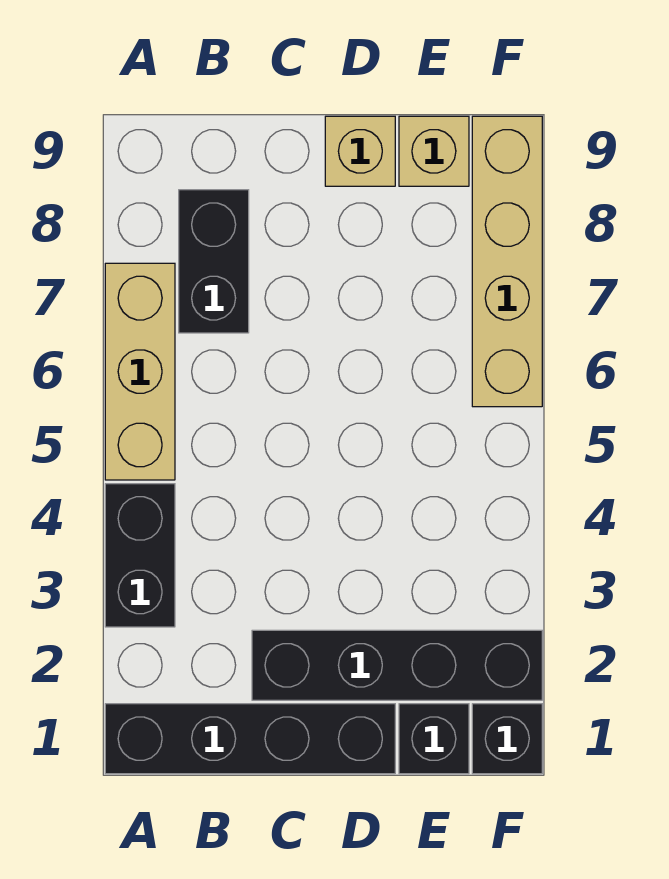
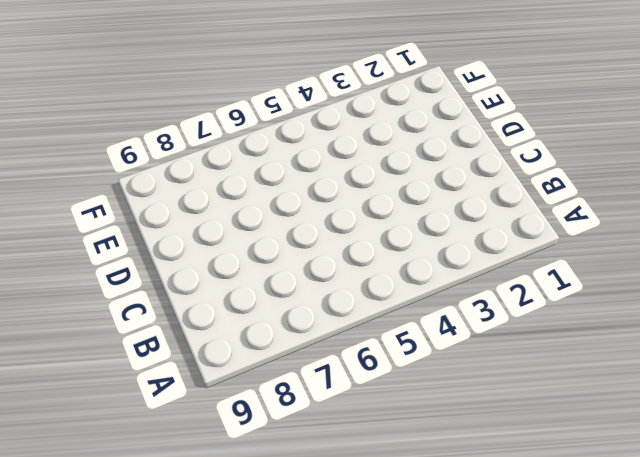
none -> black 1x4 brick [105,704,395,774]
none -> black 1x2 brick [105,484,175,627]

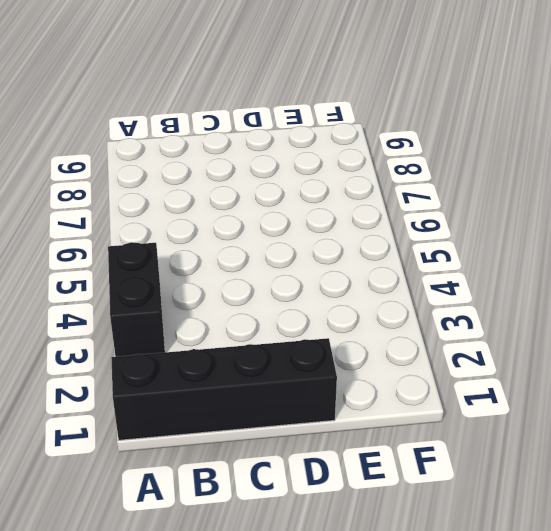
none -> tan 1x3 brick [105,263,175,480]
none -> black 1x2 brick [179,190,249,333]

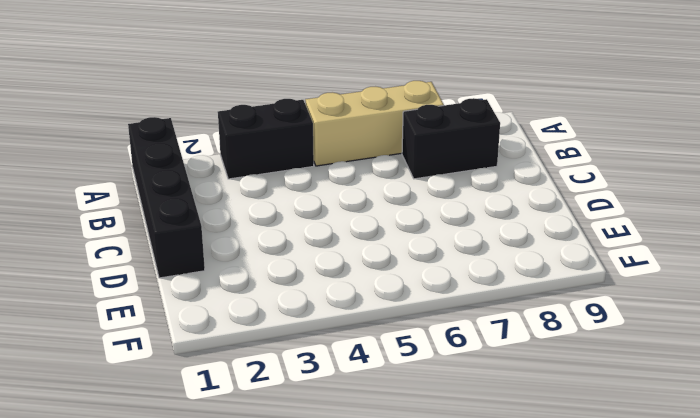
none -> black 1x4 brick [252,630,542,700]
none -> tan 1x1 brick [325,116,395,186]

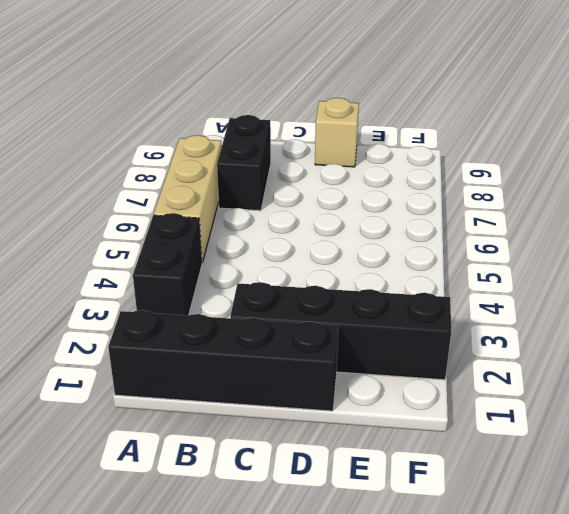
none -> black 1x1 brick [399,704,469,774]
none -> tan 1x1 brick [399,116,469,186]

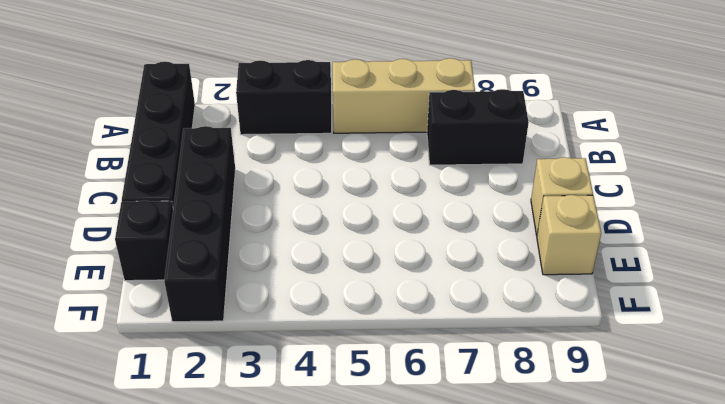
none -> black 1x1 brick [472,704,542,774]
none -> tan 1x4 brick [472,116,542,407]

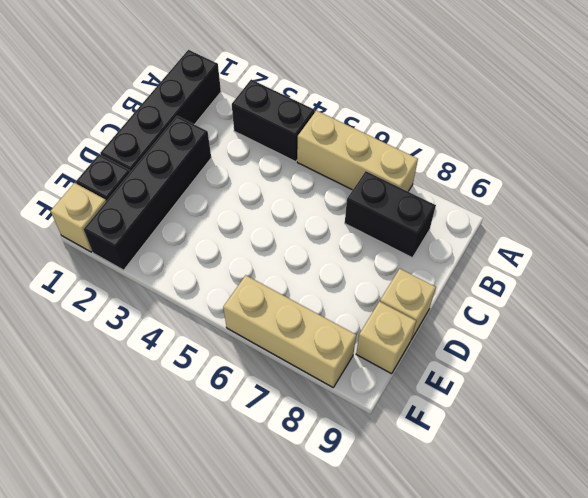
tan 1x1 brick [51,183,106,252] -> black 1x1 brick [472,704,542,774]
tan 1x3 brick [223,275,356,387] -> tan 1x4 brick [472,116,542,407]

